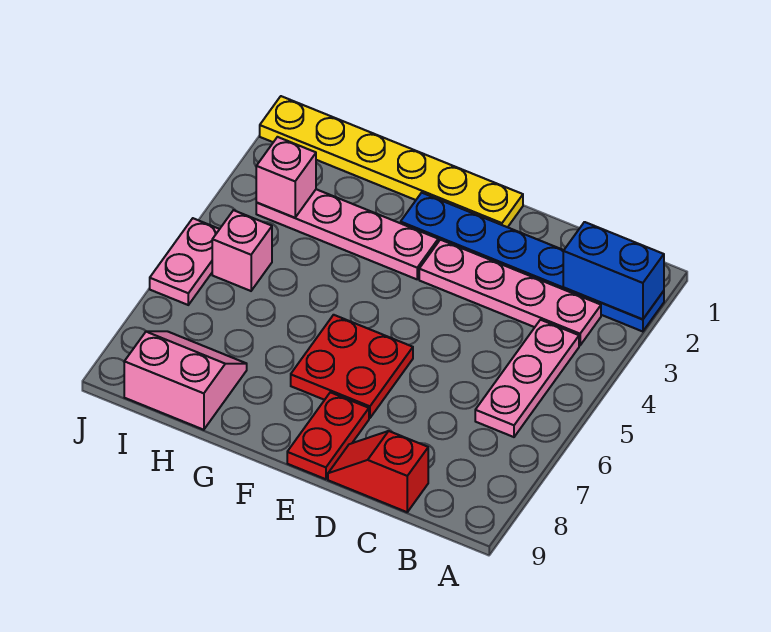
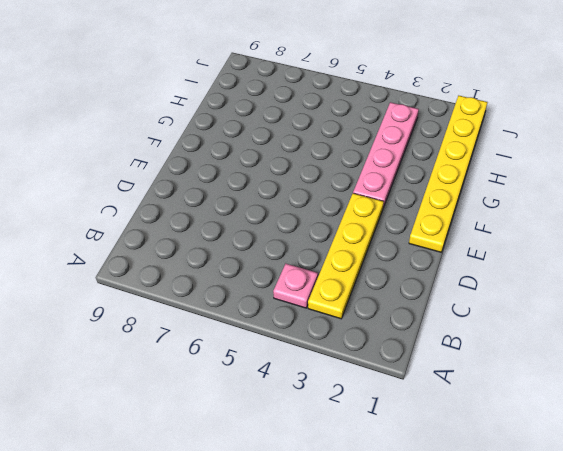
yellow 1x4 plate [308,193,384,319] -> pink 1x4 plate [419,240,601,345]
pink 1x1 plate [273,264,318,308] -> pink 1x3 plate [475,320,579,437]
none -> blue 1x6 plate [401,193,664,332]
none -> red 1x2 slope [328,431,428,512]
none -> red 2x2 plate [291,315,413,418]

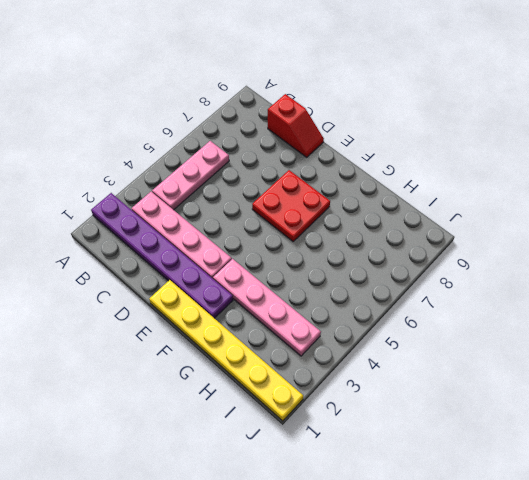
purple 1x6 plate [91,193,233,318] -> blue 1x6 plate [401,193,664,332]
none -> red 1x2 plate [287,392,369,479]
none -> pink 2x2 slope [124,331,247,430]
none -> pink 1x1 brick [212,210,272,291]

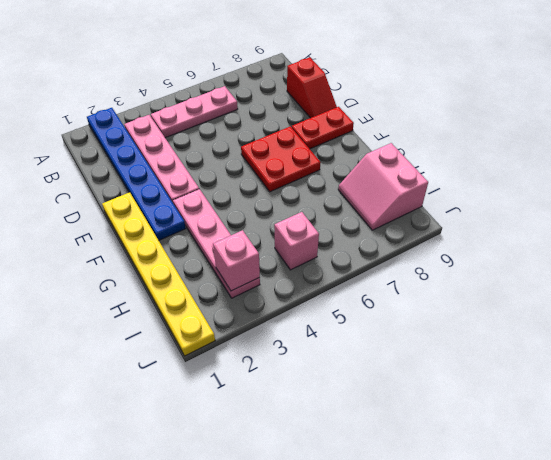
none -> pink 1x2 plate [150,218,219,305]
none -> blue 1x2 brick [563,222,664,319]

